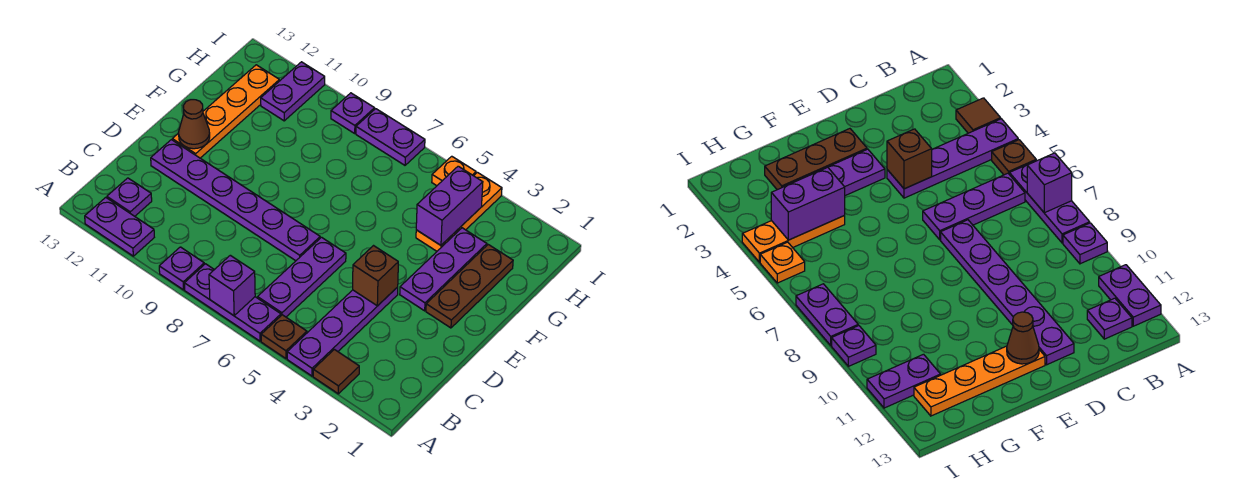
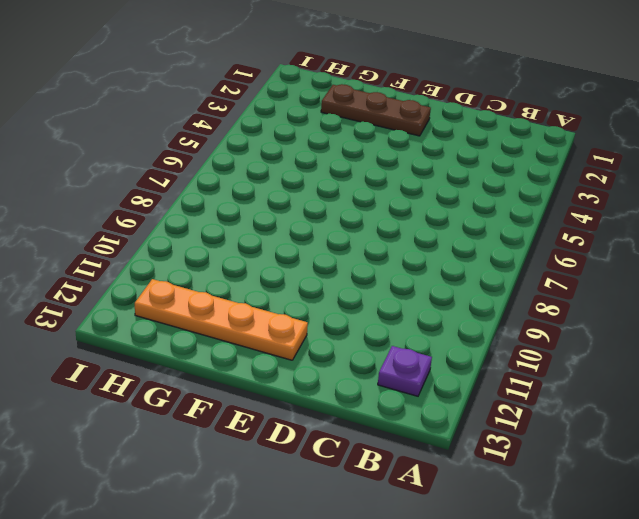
none -> brown 1x1 tile [313,349,359,394]
none -> purple 1x4 plate [287,287,398,376]
none -> brown 1x1 plate [261,315,307,358]

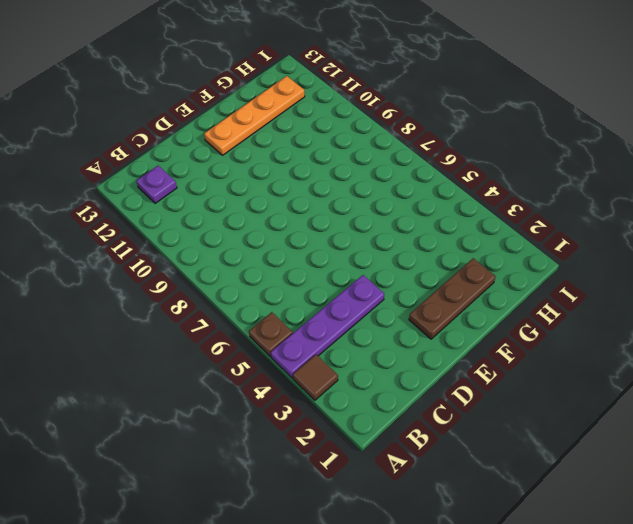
none -> purple 1x3 plate [184,264,281,341]
none -> purple 1x1 plate [159,247,204,290]
none -> purple 1x2 plate [85,197,154,256]

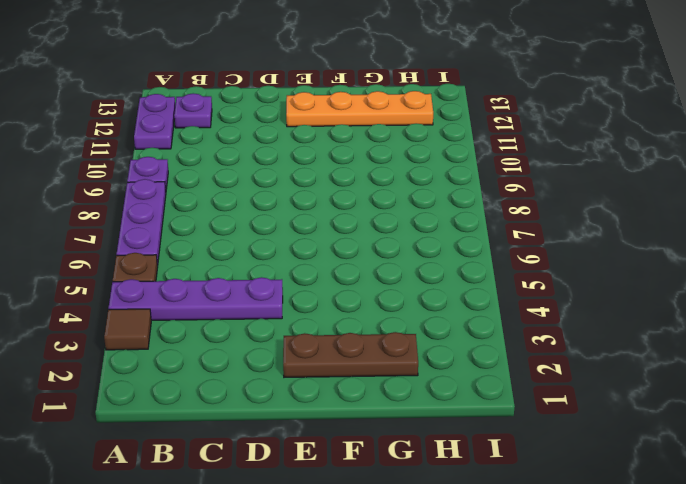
none -> purple 1x3 plate [258,237,346,317]
none -> purple 1x6 plate [151,140,320,261]
none -> purple 1x3 plate [400,228,487,311]

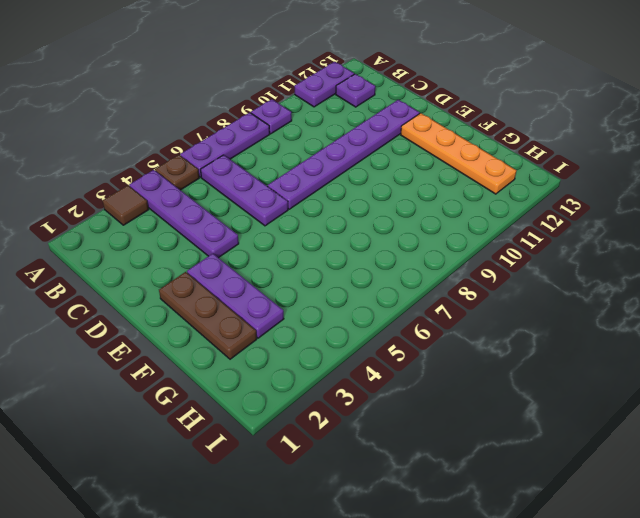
none -> orange 1x3 plate [416,172,502,251]
none -> purple 1x2 plate [261,62,325,121]
none -> orange 1x1 plate [432,156,476,186]

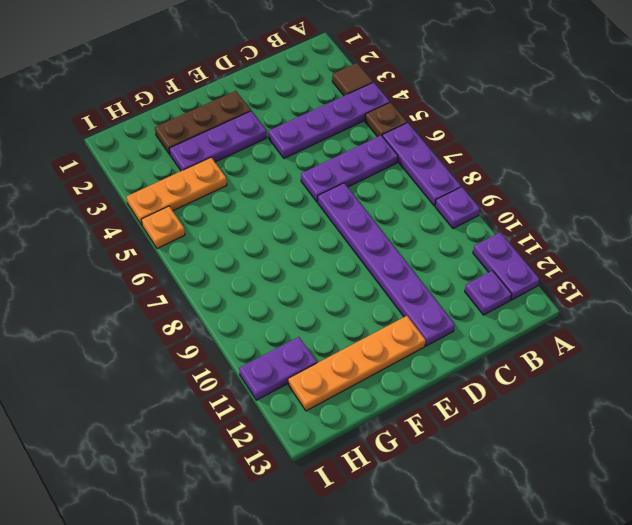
none -> purple 1x2 plate [356,109,425,165]
none -> purple 1x1 plate [331,93,375,133]
none -> purple 1x1 brick [209,255,255,316]

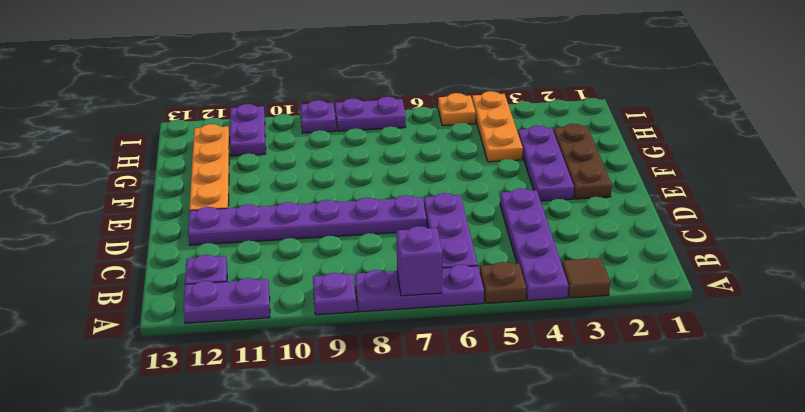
none -> brown 1x1 brick [353,246,398,306]
none -> brown 1x1 cone [179,100,210,149]
none -> purple 1x2 brick [416,166,483,245]

